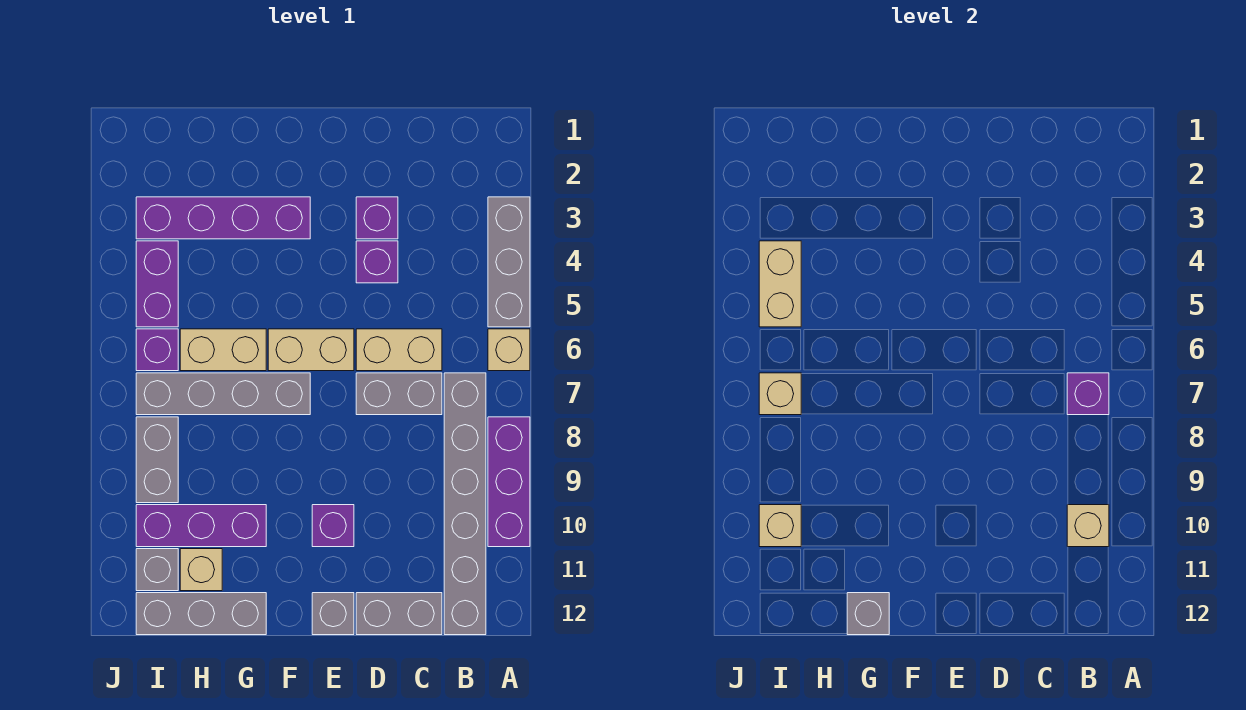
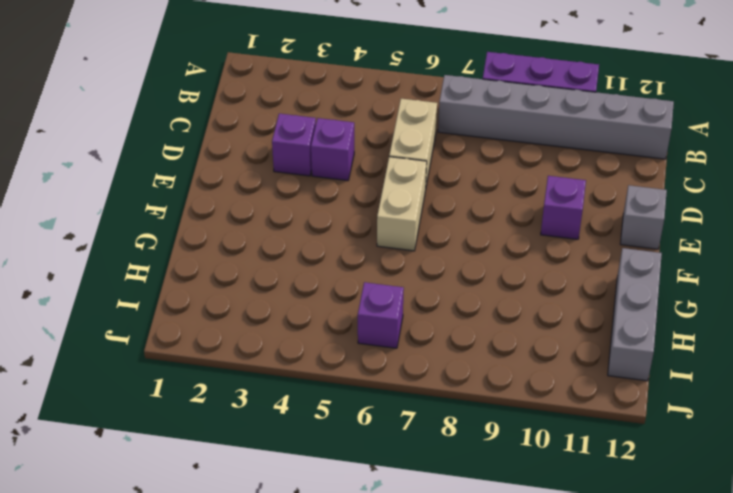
none -> grey 1x3 brick [488,197,530,327]
none -> tan 1x1 brick [488,329,530,371]
none -> grey 1x2 brick [356,373,442,415]

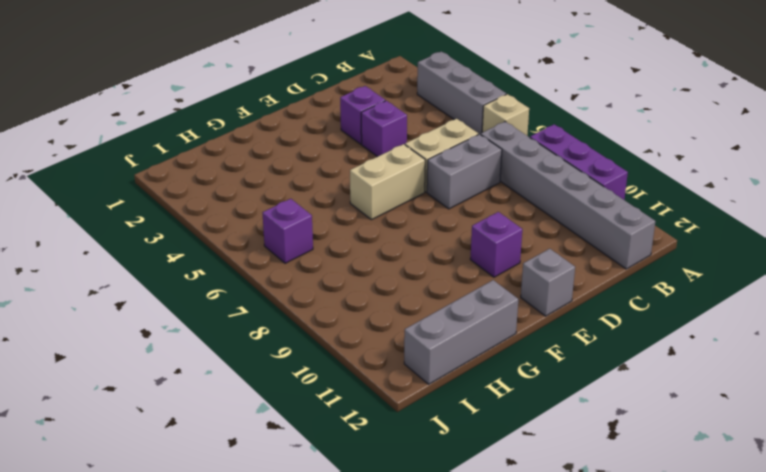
none -> grey 1x2 brick [356,593,442,635]
none -> purple 1x4 brick [136,197,310,239]
none -> grey 1x4 brick [136,373,310,415]

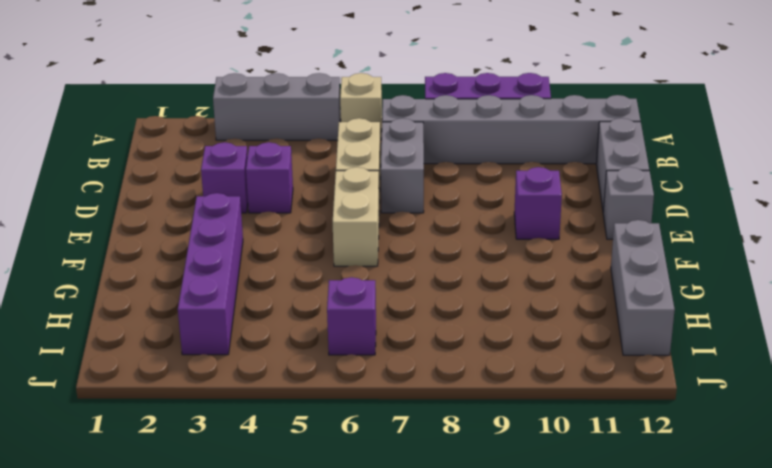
none -> grey 1x4 brick [136,373,310,415]
none -> tan 1x2 brick [180,329,266,371]
none -> purple 1x3 brick [136,505,266,547]

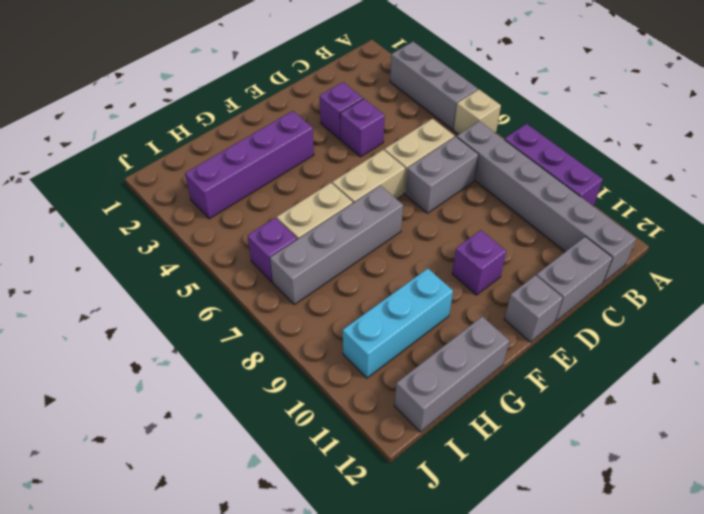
cyan 1x3 brick [343,269,453,378] -> purple 1x3 brick [136,505,266,547]
none -> tan 1x1 brick [180,549,222,591]
none -> purple 1x2 brick [136,241,178,327]
none -> grey 1x2 brick [136,417,178,503]

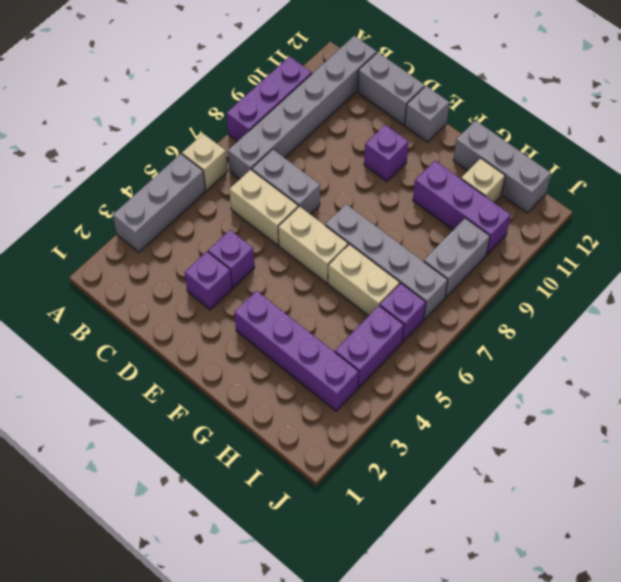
none -> grey 1x1 brick [136,549,178,591]
none -> purple 1x1 brick [1067,373,1109,415]
none -> tan 1x1 brick [1067,505,1109,547]

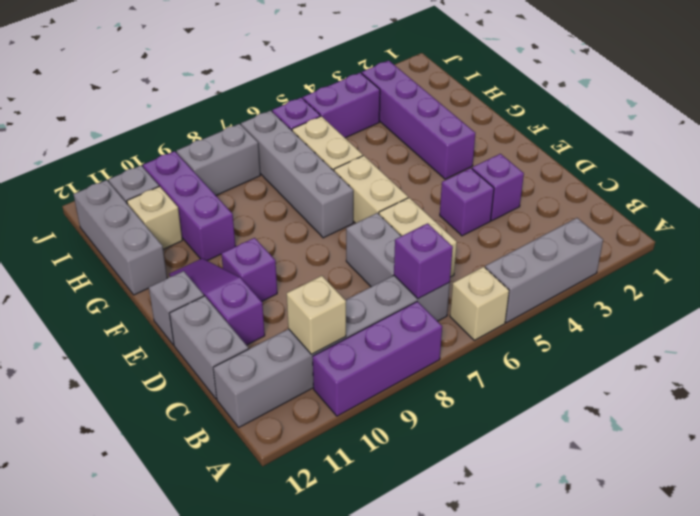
purple 1x3 slope [169,258,265,345] -> none
none -> grey 1x1 brick [847,593,889,635]
none -> tan 1x2 brick [759,241,801,327]
none -> tan 1x1 brick [759,373,801,415]

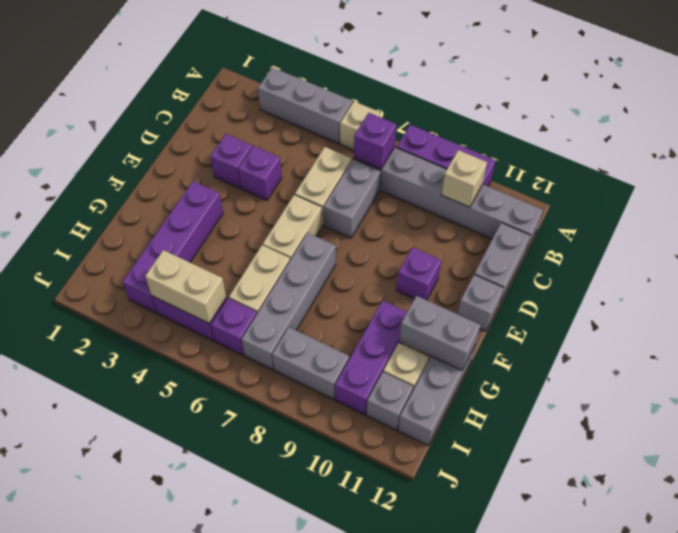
grey 1x2 brick [399,296,480,370] -> grey 1x1 brick [847,593,889,635]
none -> tan 1x1 brick [759,373,801,415]
none -> tan 1x1 brick [759,505,801,547]

